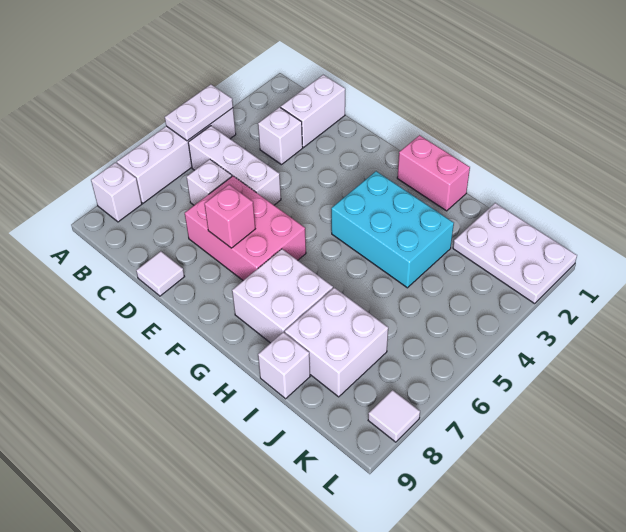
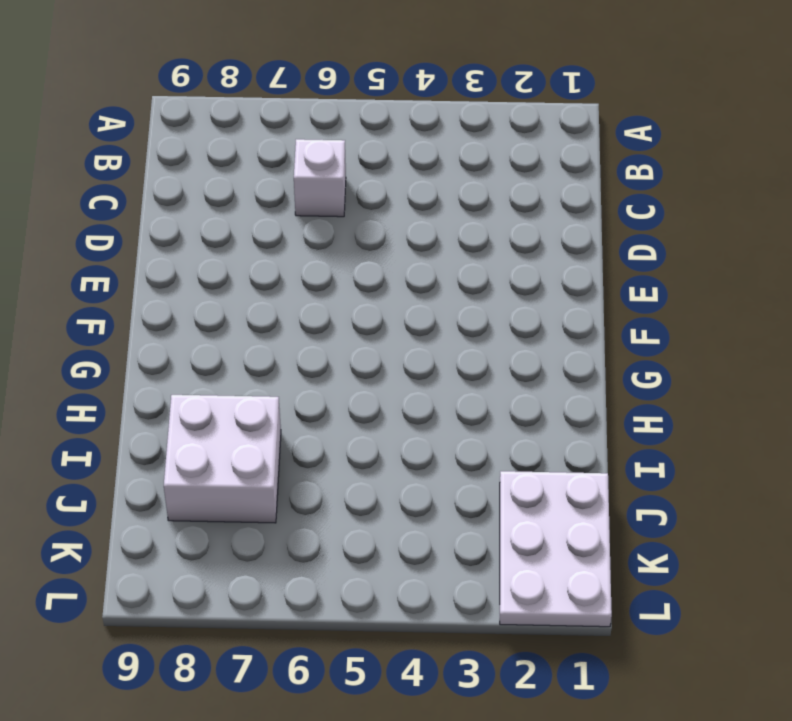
none -> white 1x4 brick [117,108,236,203]
none -> white 1x1 brick [91,162,142,222]
none -> white 1x3 brick [188,126,281,205]

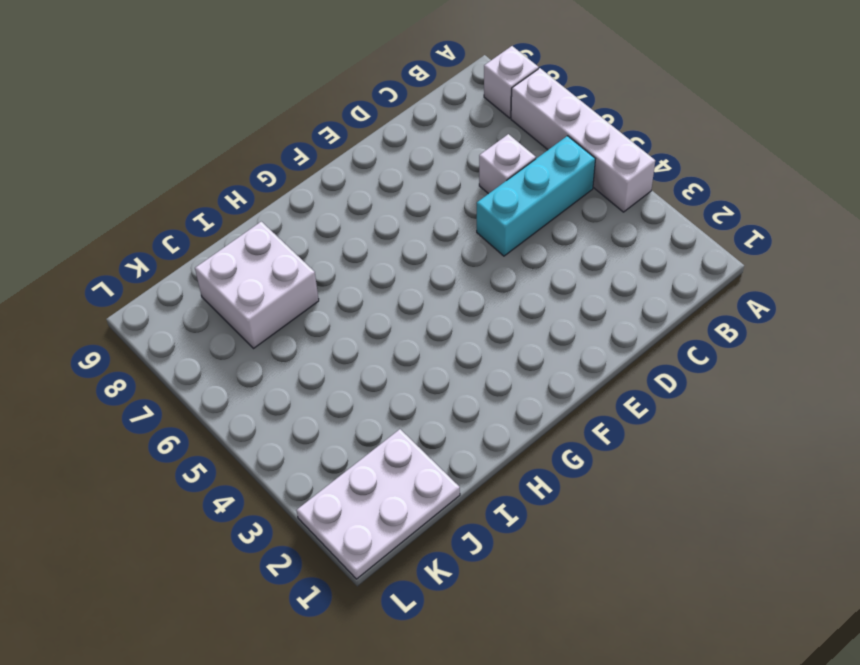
cyan 1x3 brick [477,136,595,256] -> white 1x3 brick [188,126,281,205]
none -> white 1x2 brick [281,75,345,147]
none -> white 1x1 brick [258,107,303,165]
none -> pink 2x3 brick [185,176,306,280]

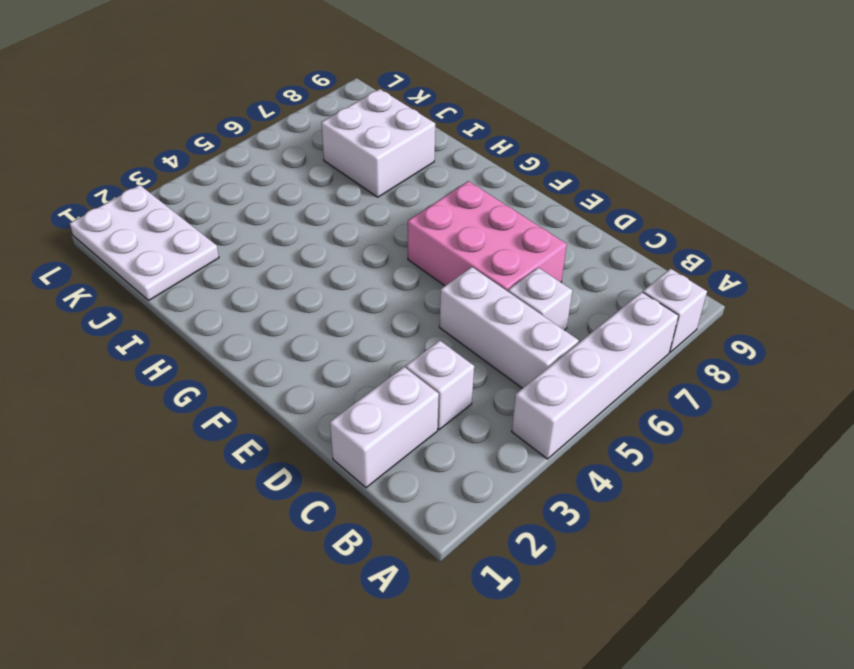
none -> white 1x1 tile [136,251,185,296]
none -> pink 1x2 brick [397,135,470,211]
none -> cyan 2x3 brick [331,171,454,288]

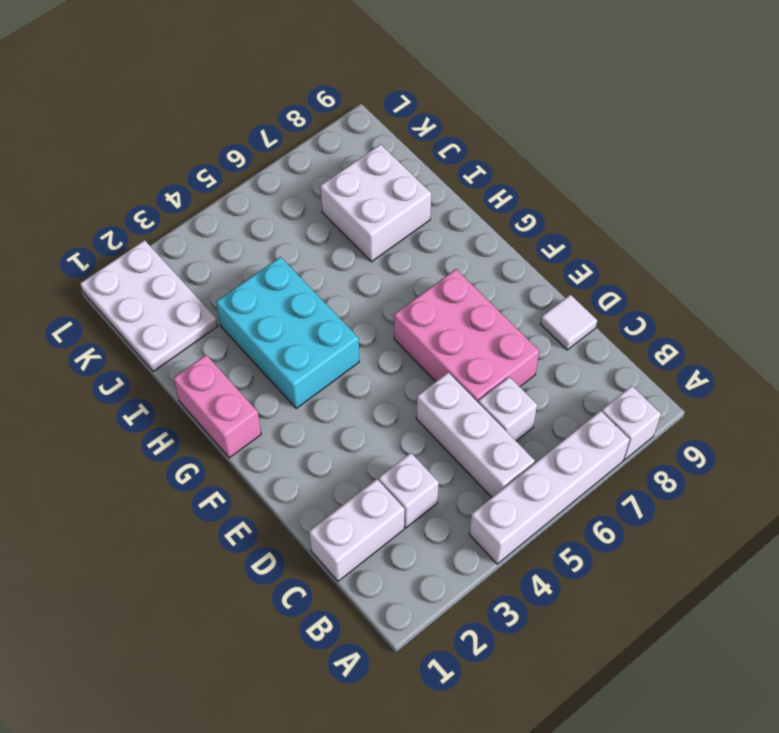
none -> white 2x2 brick [232,249,333,343]
none -> white 1x1 brick [258,332,310,399]
none -> white 1x1 tile [368,390,420,442]

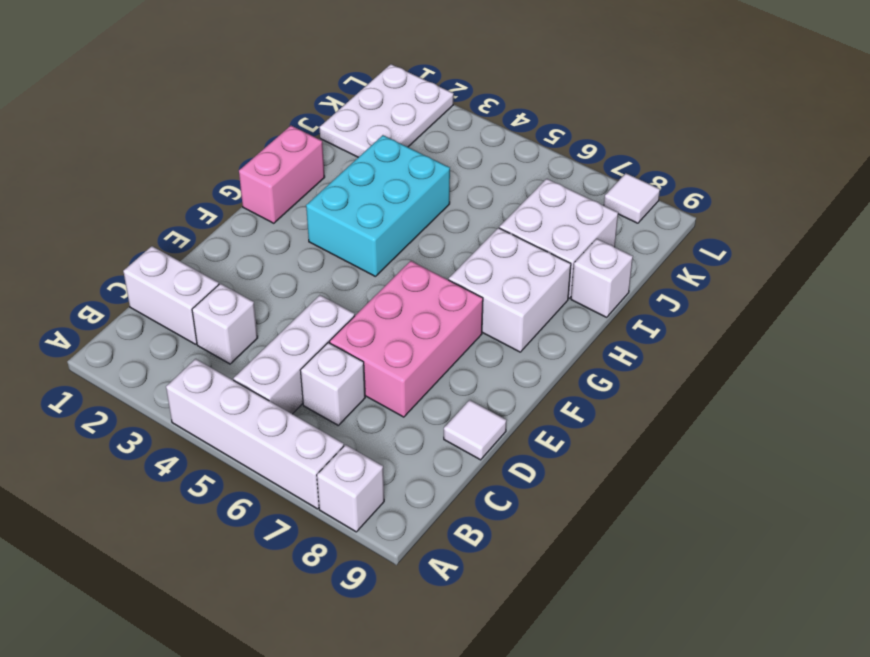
none -> white 1x2 plate [165,84,233,141]
none -> pink 1x1 brick [204,185,255,248]

